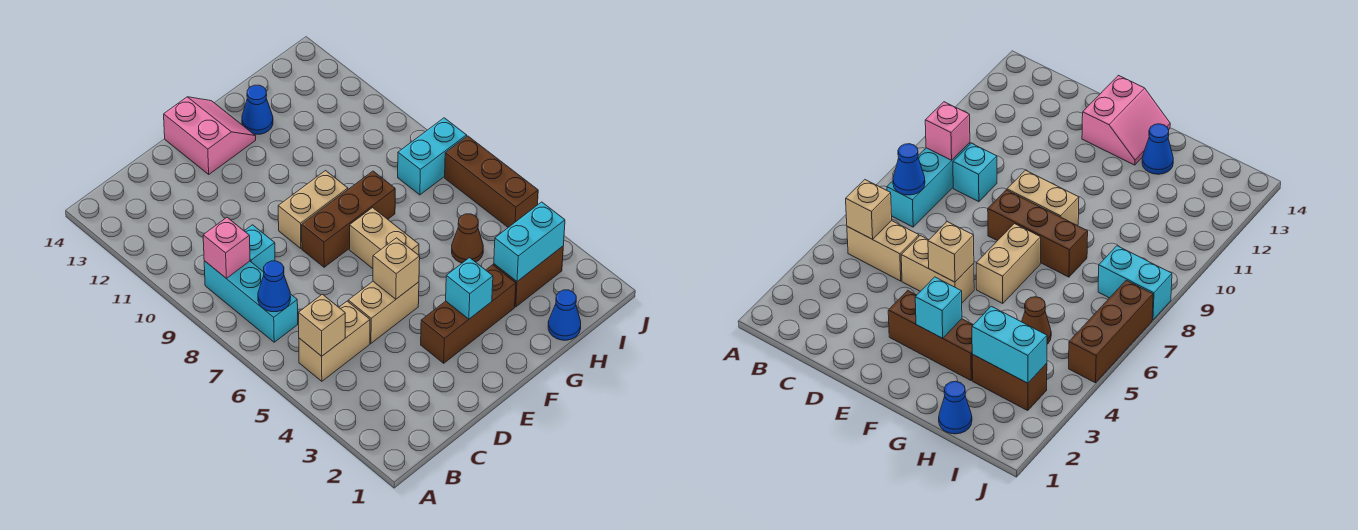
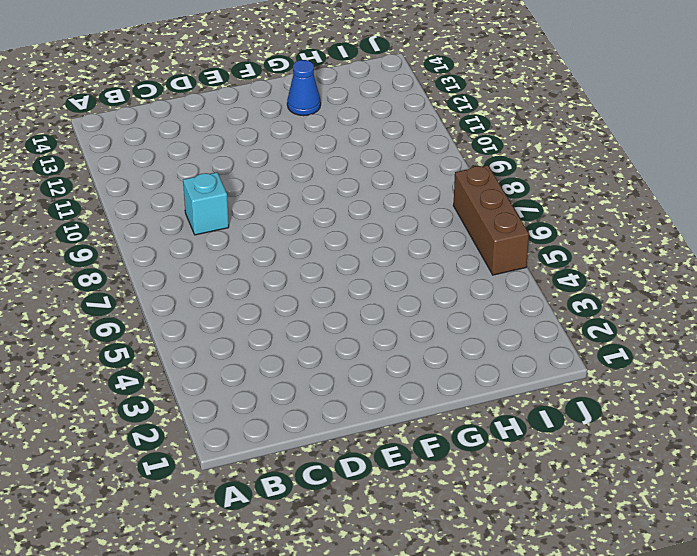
none -> tan 1x2 brick [299,301,370,381]
none -> cyan 1x3 brick [204,261,298,342]
none -> tan 1x2 brick [348,282,419,343]

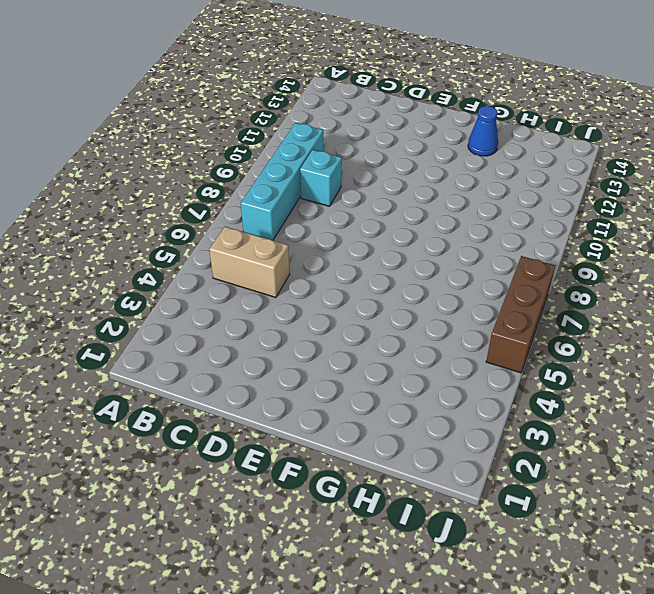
cyan 1x4 brick [241,123,323,240] -> cyan 1x3 brick [204,261,298,342]
none -> tan 1x2 brick [348,282,419,343]
none -> brown 1x3 brick [421,265,516,363]
none -> brown 1x3 brick [302,171,395,267]

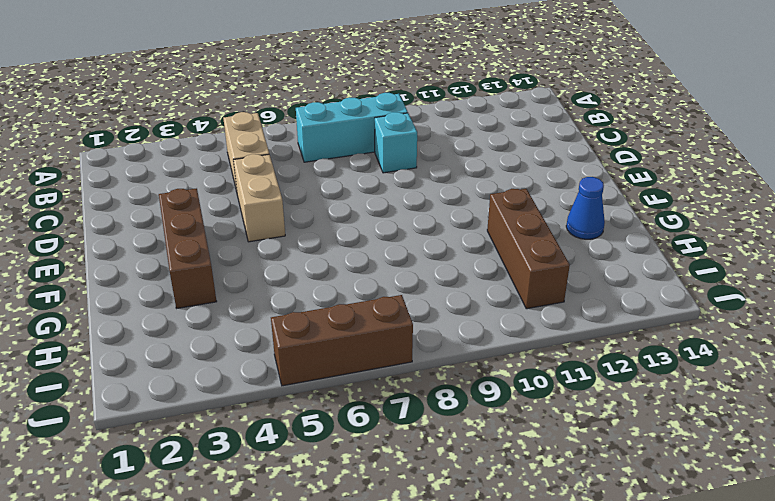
brown 1x3 brick [487,189,570,309] -> brown 1x3 brick moved to [302,171,395,267]
none -> tan 1x2 brick [278,171,348,248]
none -> pink 2x2 slope [164,97,256,174]
none -> tan 1x2 brick [349,208,419,269]

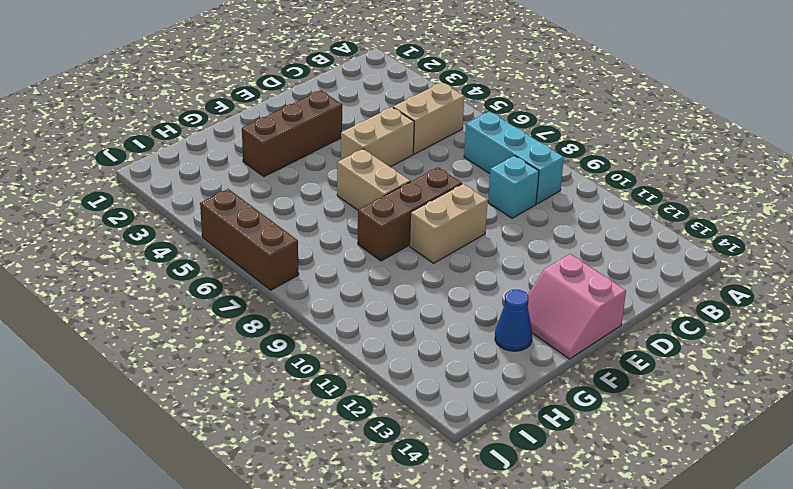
none -> blue 1x1 cone [548,290,581,340]
none -> brown 1x2 brick [494,246,563,307]
none -> brown 1x1 cone [452,214,483,263]

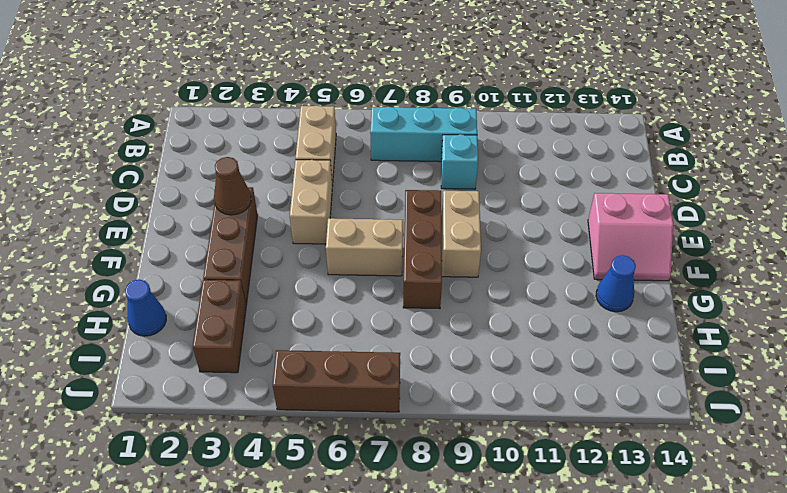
brown 1x1 cone [214,157,251,215] -> brown 1x1 cone moved to [452,214,483,263]
none -> cyan 1x2 brick [398,118,467,195]
none -> tan 1x1 brick [299,294,345,356]
none -> blue 1x1 cone [258,261,291,312]

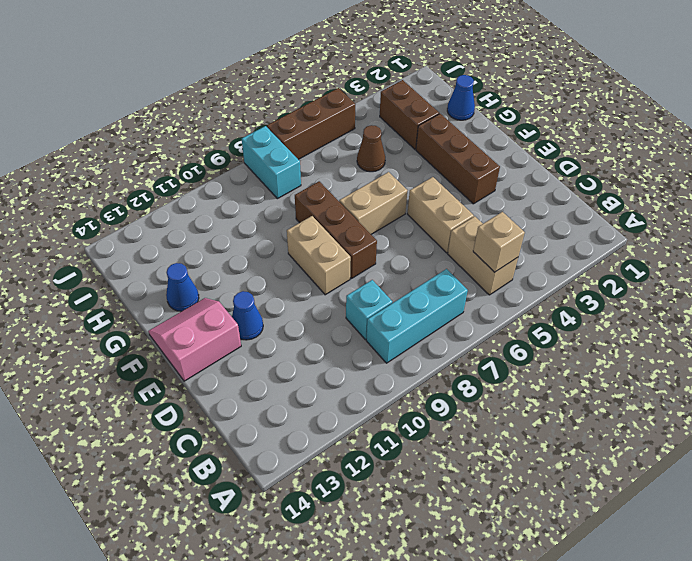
blue 1x1 cone [232,291,263,340] -> blue 1x1 cone moved to [258,261,291,312]
none -> pink 1x1 brick [203,218,250,278]
none -> tan 1x1 brick [373,238,420,299]
none -> cyan 1x1 brick [446,258,493,319]

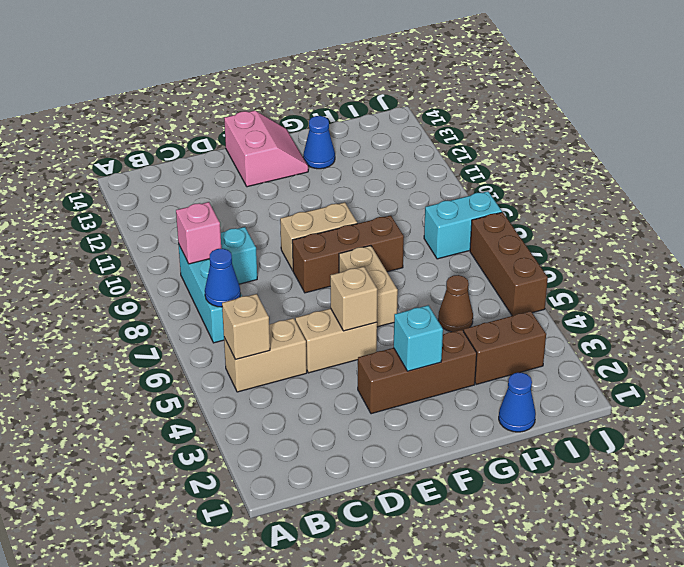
none -> cyan 1x2 brick [494,202,565,281]

